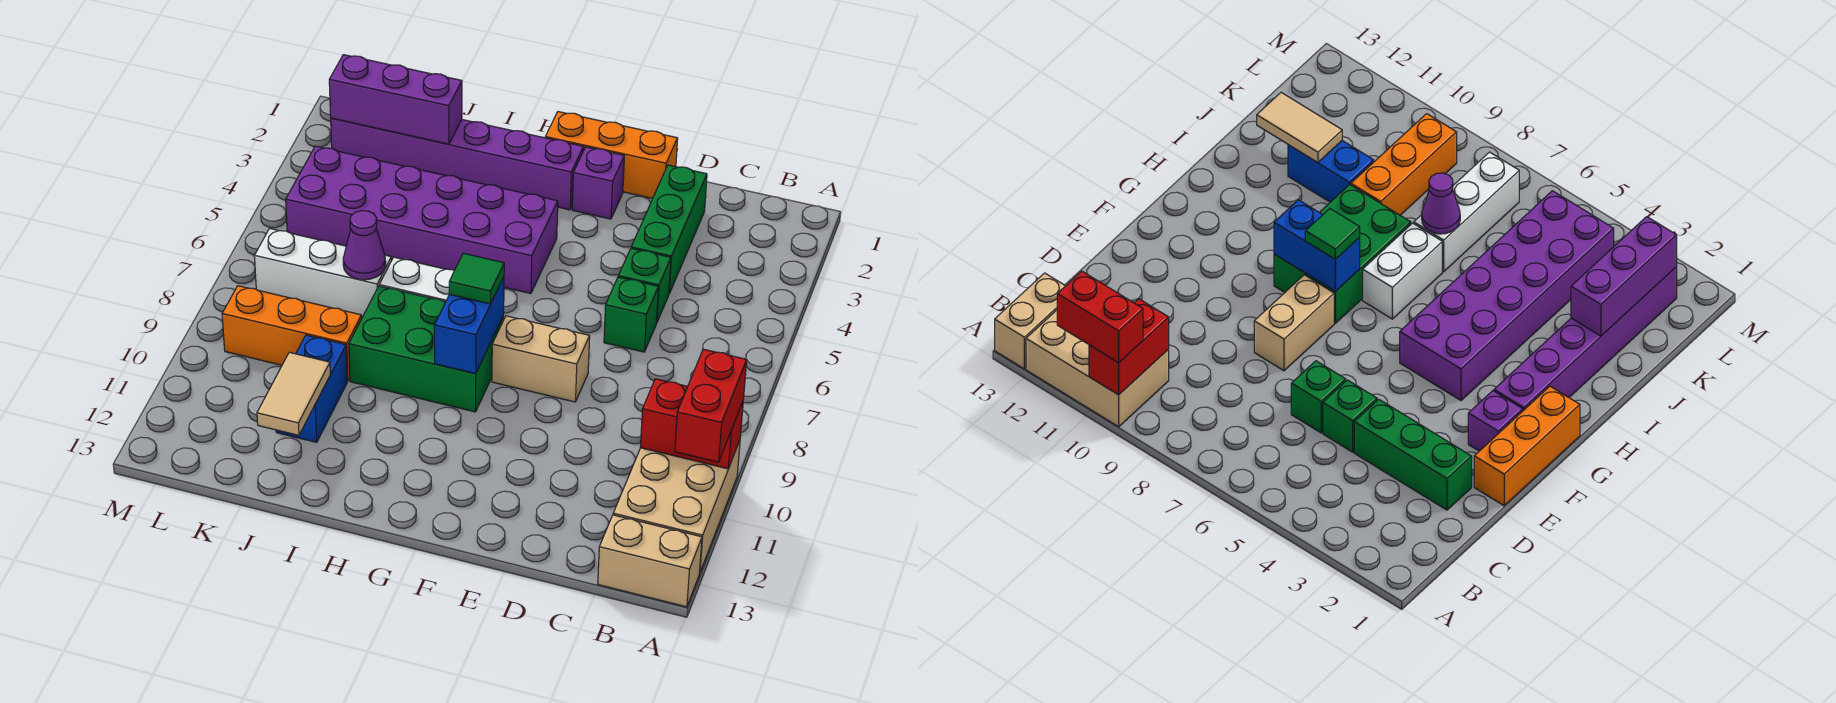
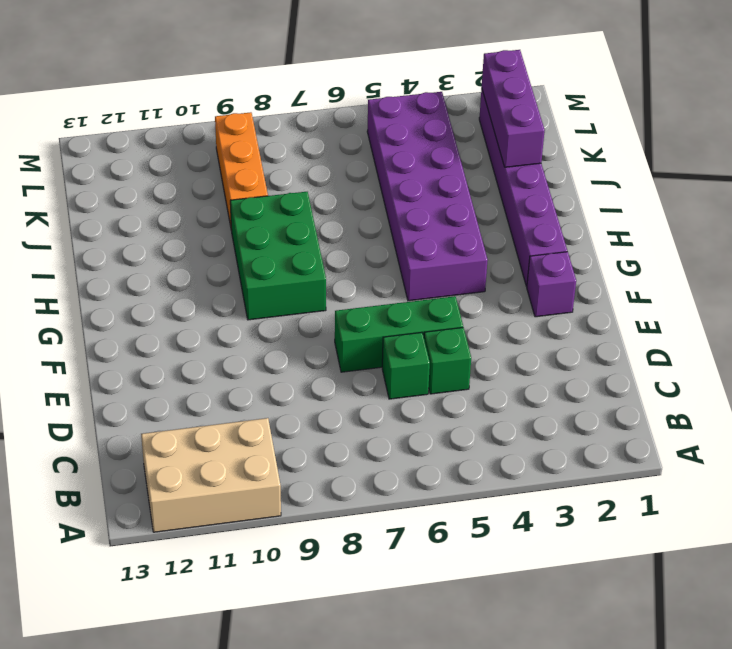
green 1x3 brick [335,296,463,372] -> green 1x3 brick moved to [631,165,707,293]
none -> tan 1x2 brick [598,515,702,607]
none -> orange 1x3 brick [545,112,678,199]
none -> tan 1x2 brick [492,316,590,402]

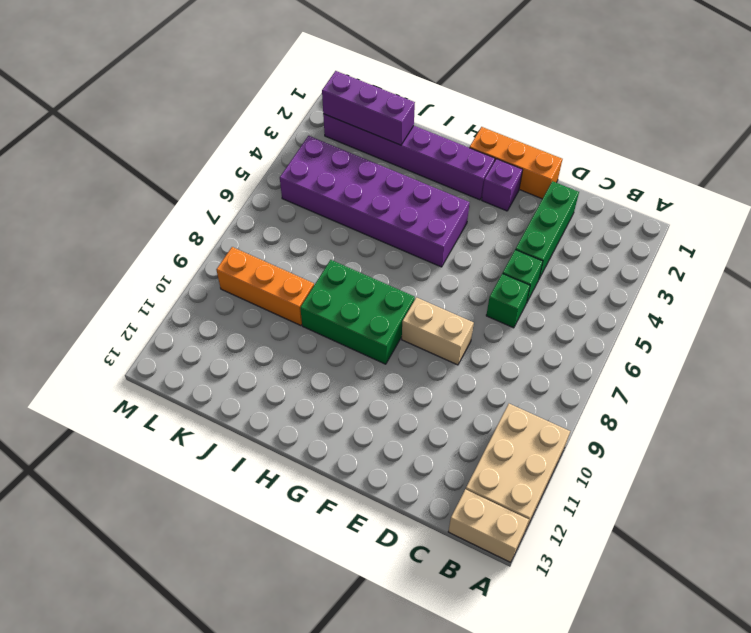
none -> white 1x2 brick [379,257,454,302]
none -> white 1x3 brick [254,229,392,317]
none -> blue 1x2 brick [276,335,347,442]

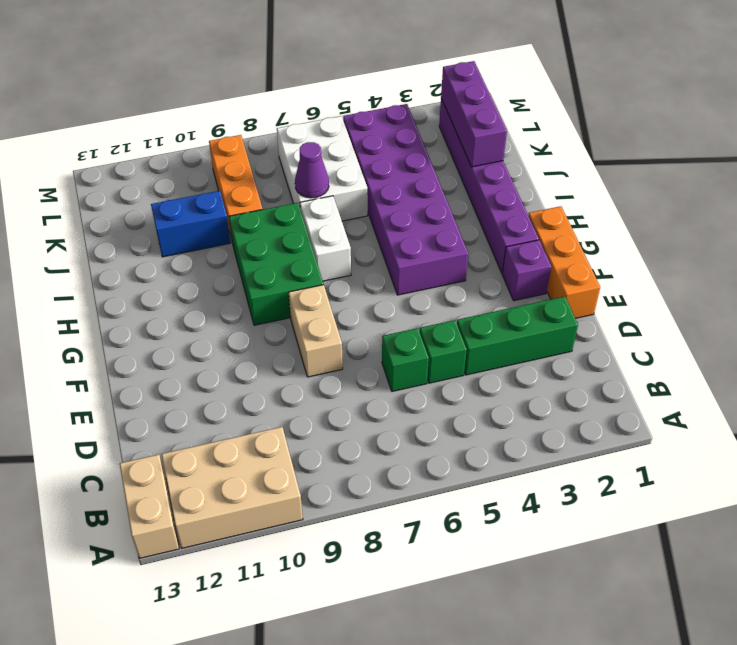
white 2x3 brick [277,116,368,221] -> white 1x3 brick [254,229,392,317]
none -> red 1x2 brick [640,379,743,469]
none -> blue 1x2 brick [434,277,504,374]
none -> tan 1x2 tile [257,352,330,435]

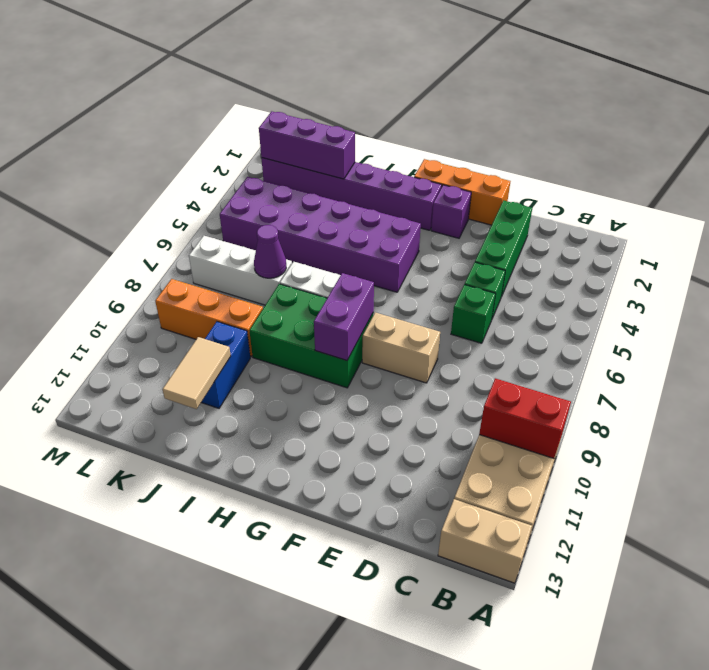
purple 1x2 brick [314,273,374,360] -> blue 1x2 brick [434,277,504,374]
none -> red 1x2 brick [675,349,747,462]
none -> green 1x1 tile [449,253,504,304]

